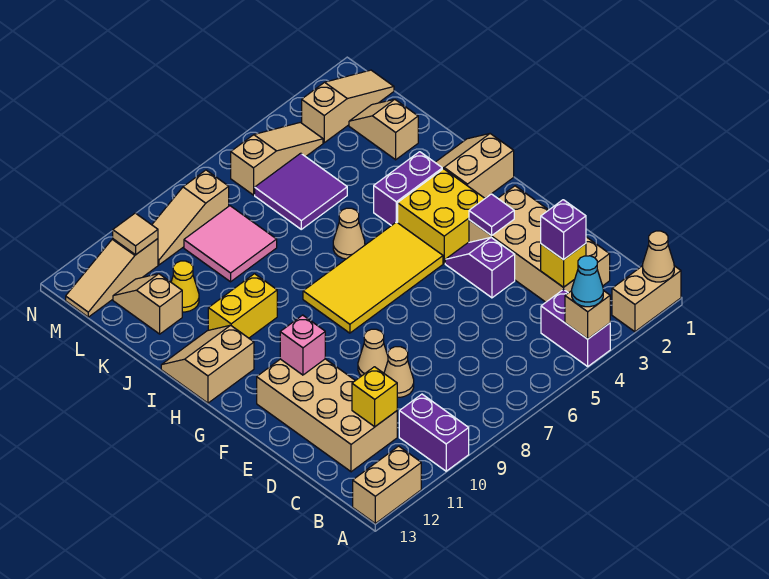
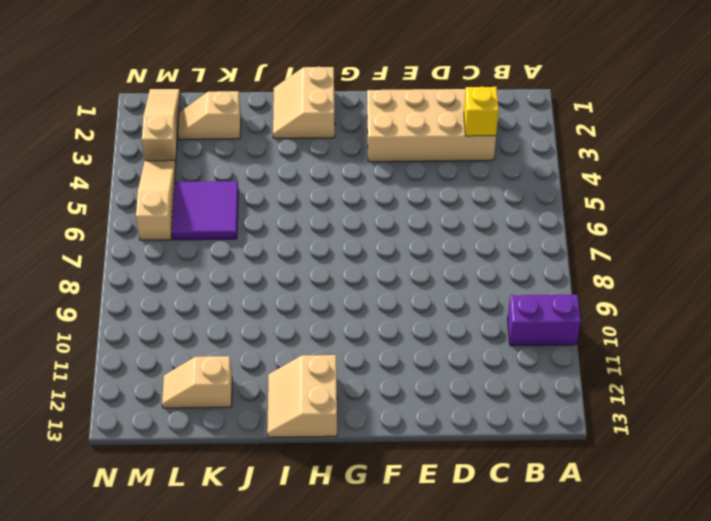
none -> tan 1x2 brick [612,266,681,332]
none -> purple 1x2 brick [541,289,610,366]
none -> tan 1x2 brick [353,446,421,523]
none -> tan 2x4 brick [257,359,397,472]

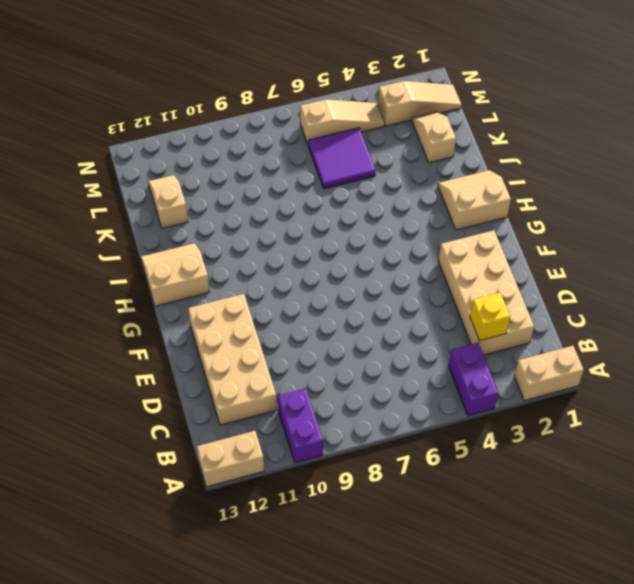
none -> tan 1x1 cone [384,347,414,397]
none -> purple 1x2 slope [445,238,515,298]
none -> tan 1x1 cone [358,329,388,376]
none -> yellow 2x2 brick [398,169,485,263]

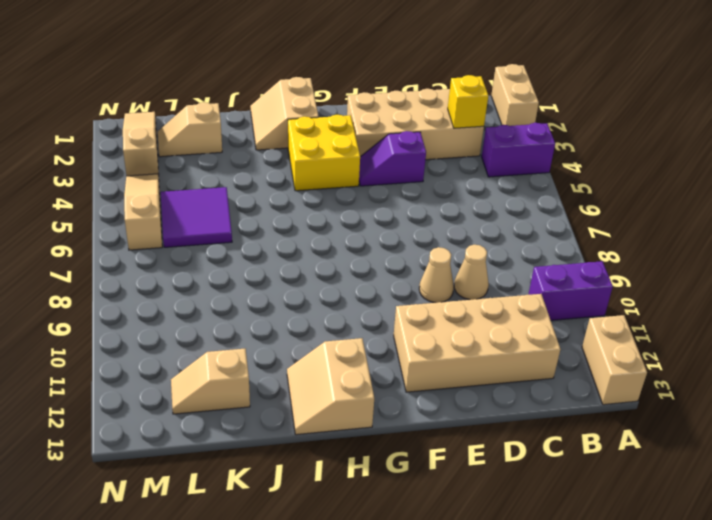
none -> yellow 2x4 tile [303,222,443,333]
none -> purple 1x2 brick [374,152,442,226]
none -> tan 1x1 cone [333,208,365,259]
none -> yellow 1x2 brick [208,274,277,338]

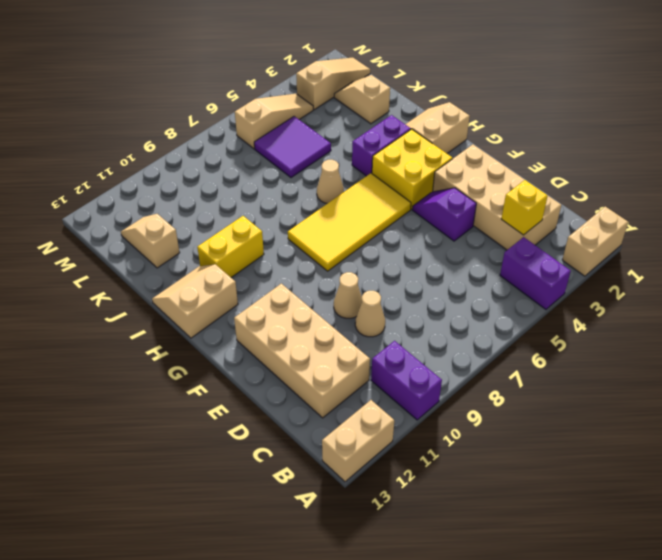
none -> pink 2x2 tile [184,206,277,282]
none -> yellow 1x1 cone [171,261,199,312]
none -> tan 1x3 slope [152,170,229,265]
none -> tan 1x3 slope [66,239,158,317]

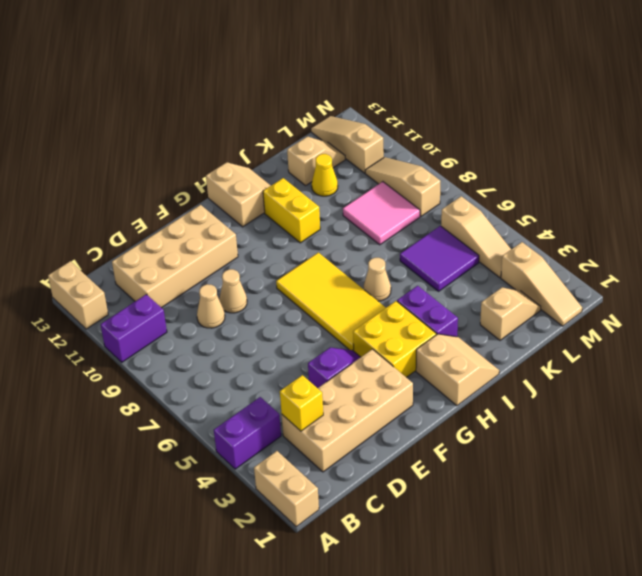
none -> tan 1x1 cone [643,231,674,282]
none -> tan 1x1 brick [565,290,610,339]
none -> yellow 1x1 brick [352,367,397,427]
none -> purple 1x1 tile [469,194,514,236]

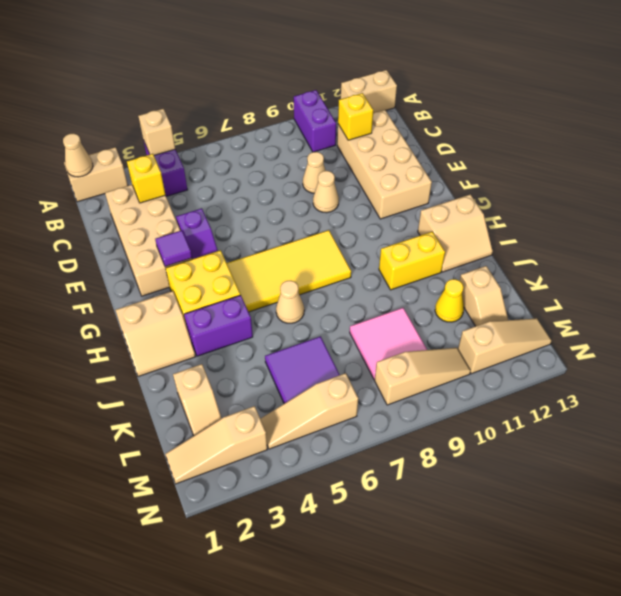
none -> pink 1x1 brick [280,315,325,375]
none -> tan 1x1 tile [113,213,158,255]
none -> cyan 1x1 cone [572,256,603,307]
none -> purple 1x1 brick [541,200,586,260]

